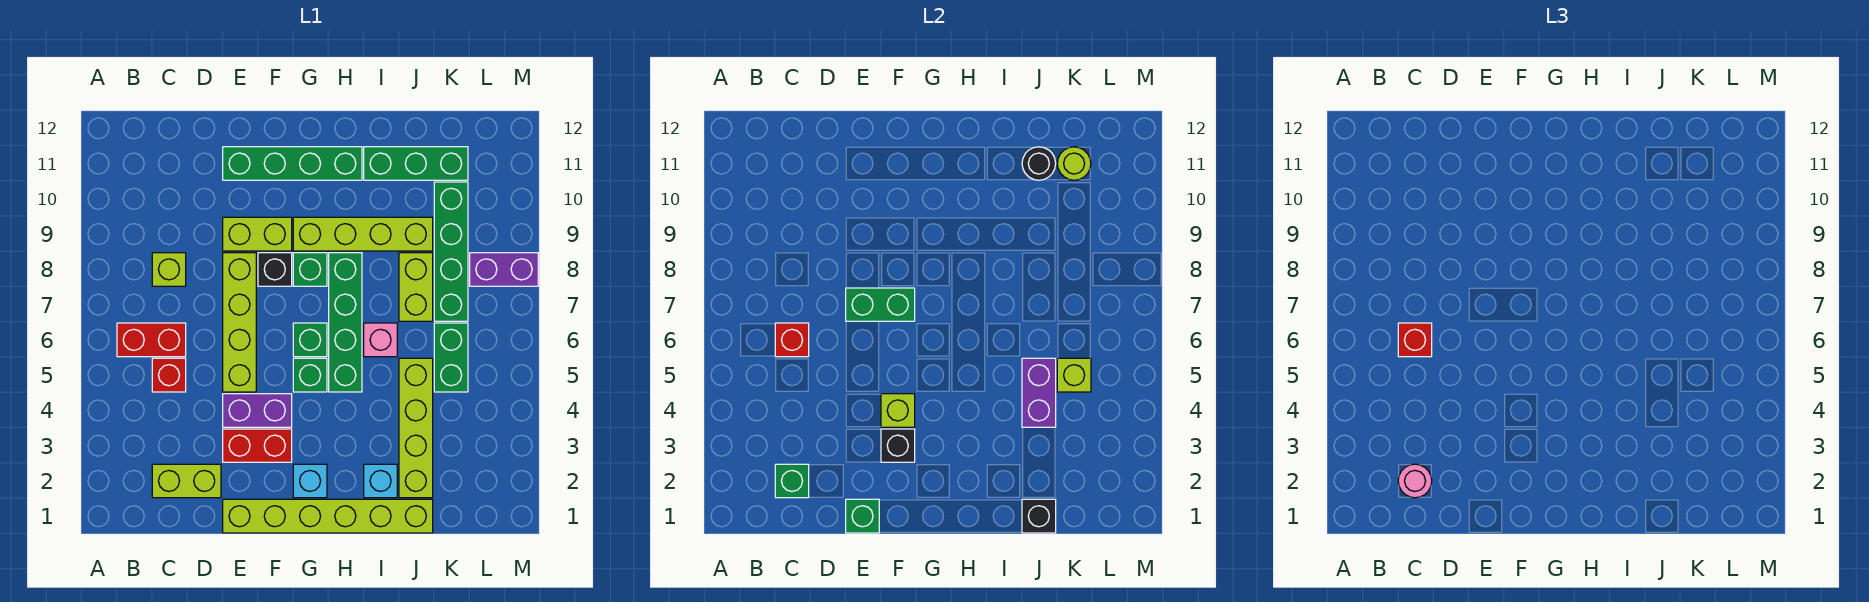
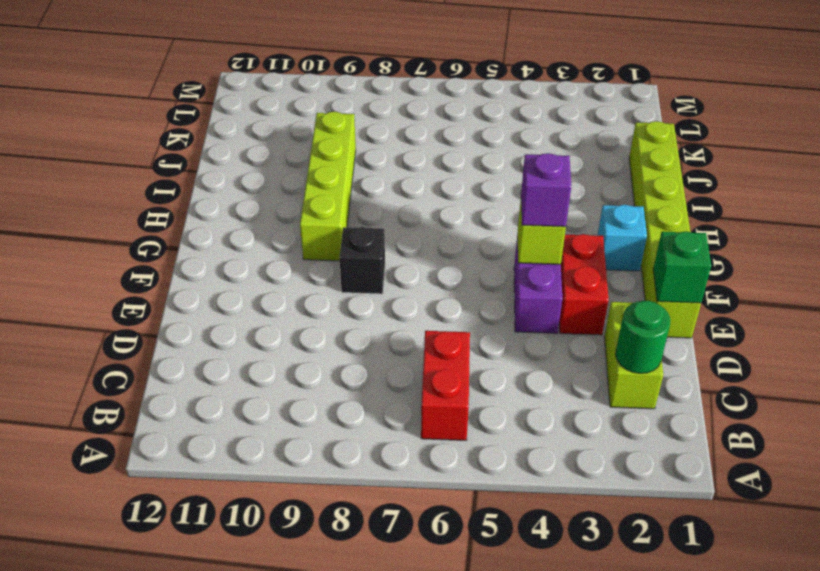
green 1x1 round brick [616,301,671,373] -> green 1x1 brick [775,464,809,498]
purple 1x1 brick [521,153,571,227] -> none
none -> red 1x1 brick [152,358,186,392]
none -> lime 1x1 brick [152,253,186,286]
none -> lime 1x4 brick [223,253,256,392]
none -> lime 1x2 brick [223,217,292,251]

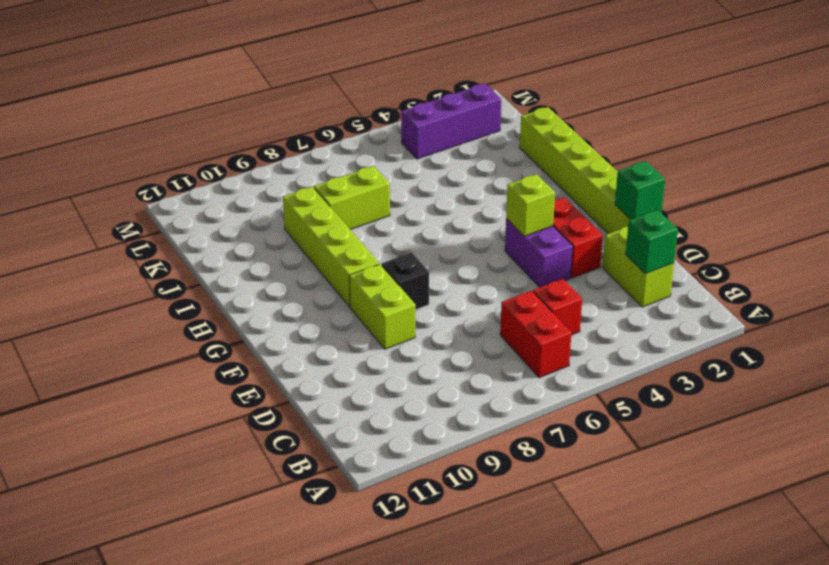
purple 1x3 brick [401,84,501,159] -> none
none -> lime 1x1 brick [152,253,186,286]
none -> lime 1x4 brick [223,253,256,392]
none -> green 1x4 brick [223,147,362,180]
none -> cyan 1x1 brick [293,464,327,498]

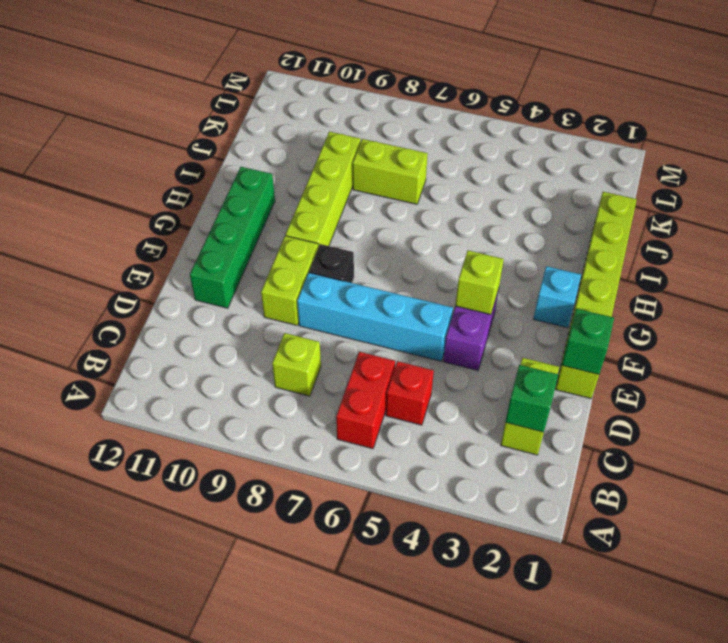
cyan 1x4 brick [297,273,453,361] -> lime 1x4 brick [223,253,256,392]
none -> red 1x2 brick [223,429,292,462]
none -> green 1x1 brick [293,358,327,392]
none -> green 1x1 brick [293,323,327,357]
none -> green 1x1 brick [293,253,327,286]

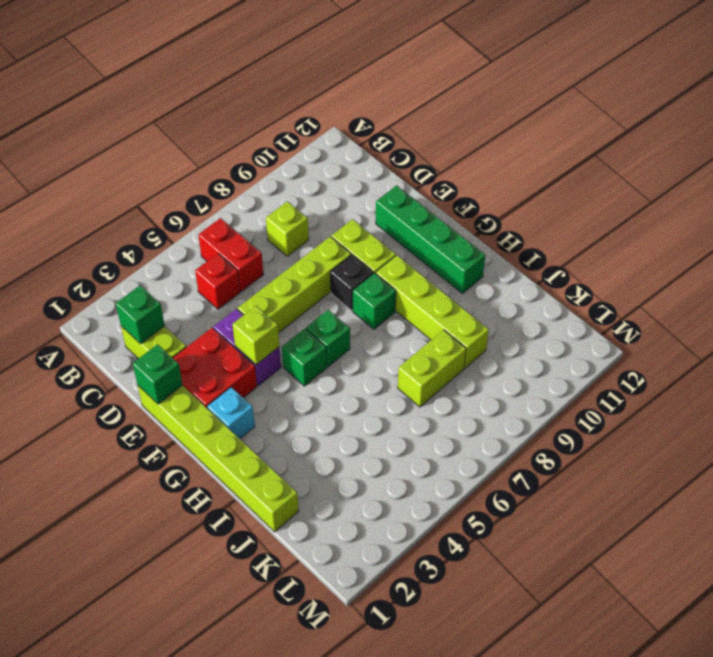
red 2x2 brick [173,328,257,408] -> red 1x2 brick [223,429,292,462]
none -> green 1x4 brick [329,253,362,392]
none -> cyan 1x1 brick [364,464,397,498]
none -> pink 1x1 brick [364,323,397,357]
none -> green 1x3 brick [364,147,468,180]

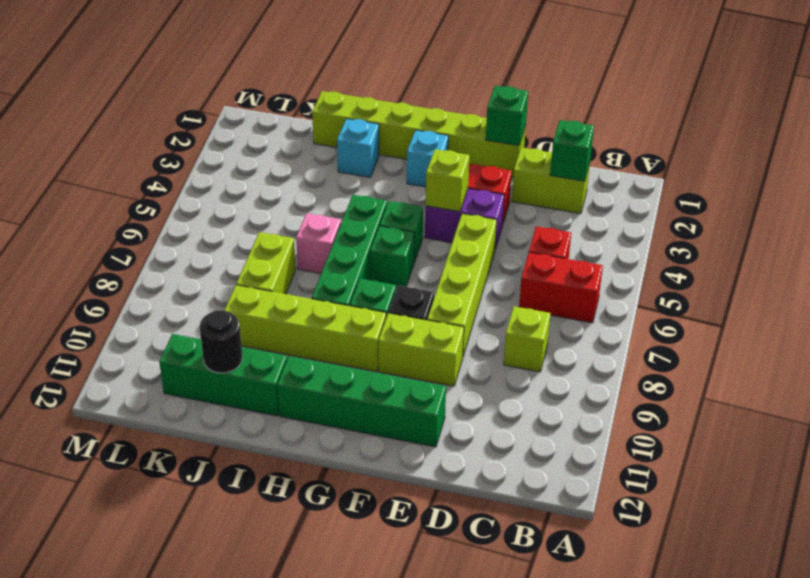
none -> lime 1x4 brick [399,358,433,498]
none -> green 1x2 brick [434,323,468,392]
none -> green 1x4 brick [434,182,468,321]
none -> purple 1x2 brick [470,253,538,286]

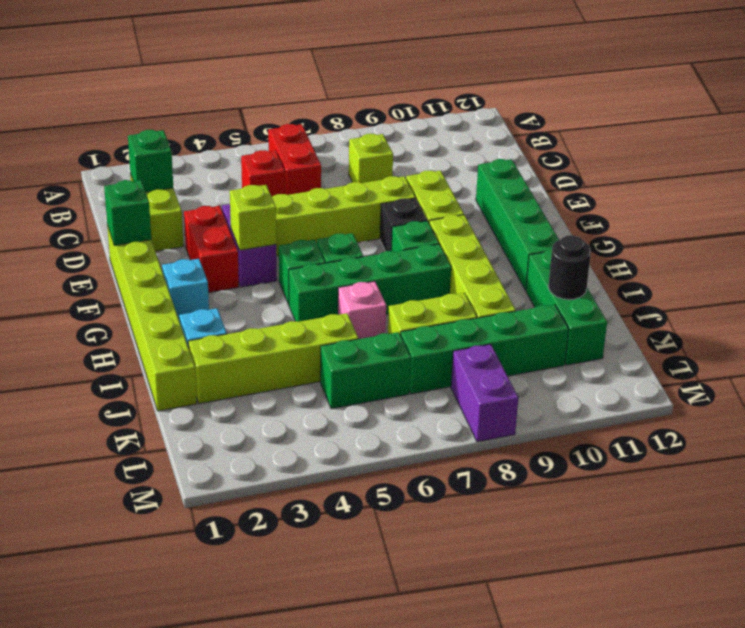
none -> red 1x1 brick [775,323,809,357]
none -> green 1x2 brick [846,288,915,321]
none -> black 1x1 brick [881,429,915,462]
none -> black 1x1 brick [1022,499,1056,533]

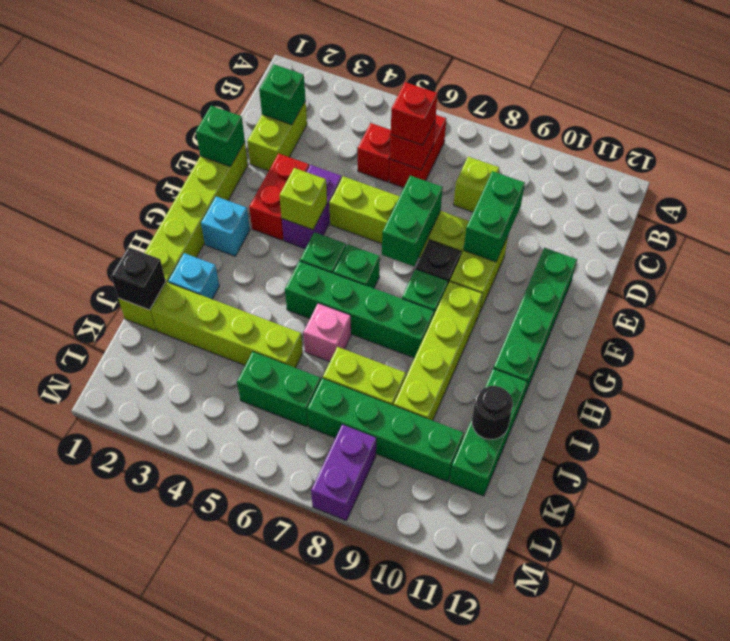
green 1x2 brick [464,171,525,262] -> none
none -> black 1x1 brick [881,429,915,462]
none -> purple 1x2 brick [1022,358,1056,427]
none -> lime 1x1 brick [1057,358,1091,392]
none -> lime 1x1 round brick [1057,147,1091,180]

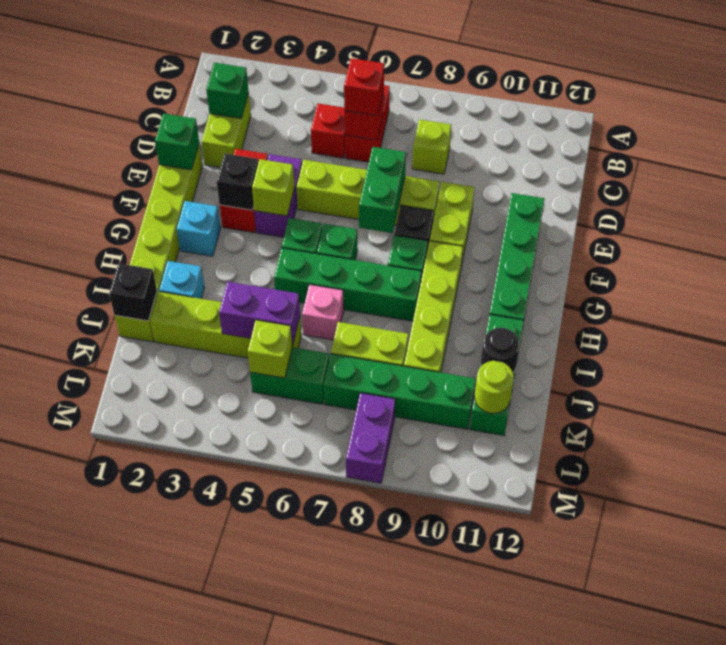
none -> pink 1x1 round brick [1398,464,1432,498]

